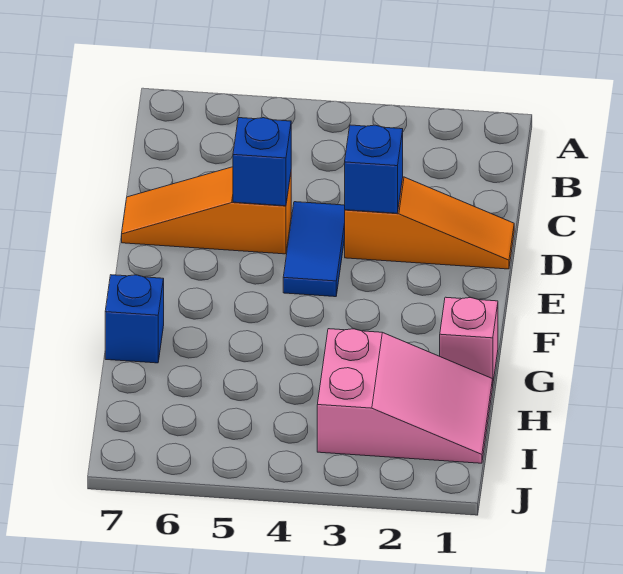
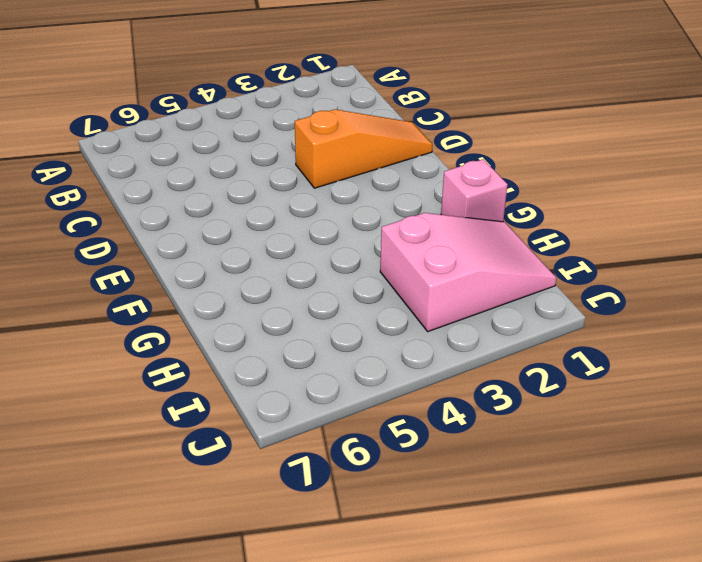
none -> blue 1x2 tile [283,202,345,297]
none -> orange 1x3 slope [122,167,291,254]

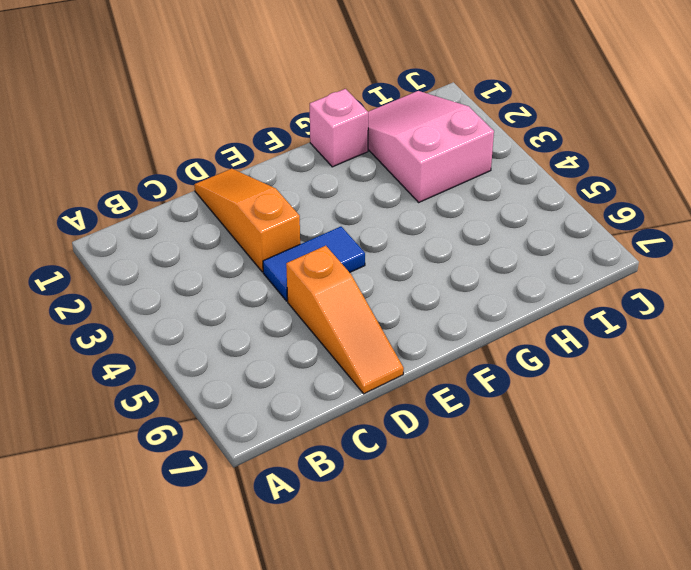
none -> blue 1x1 brick [105,275,164,363]
none -> blue 1x1 brick [345,125,403,213]

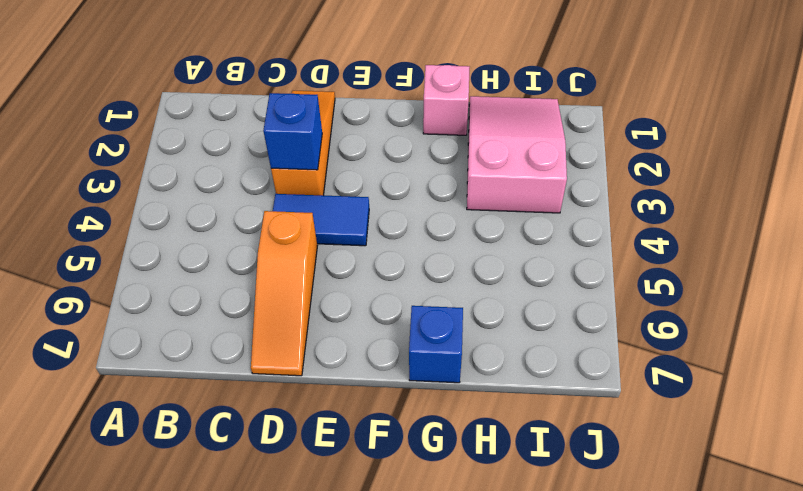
none -> blue 1x1 brick [233,118,291,206]

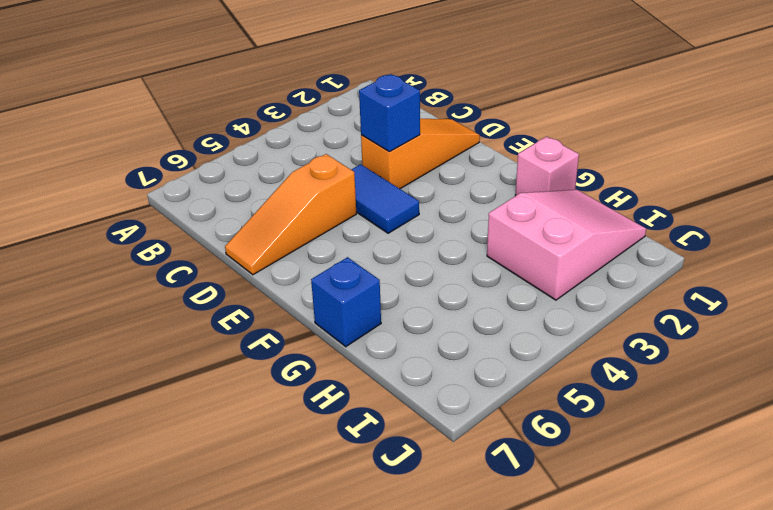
none -> blue 1x1 brick [233,118,291,206]

